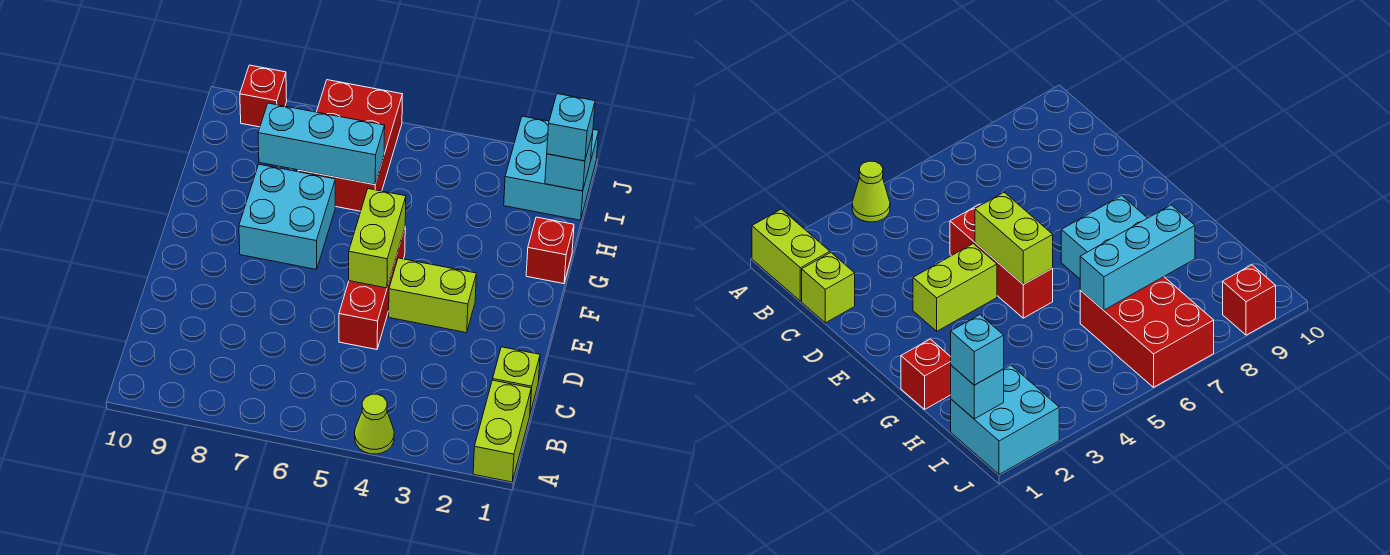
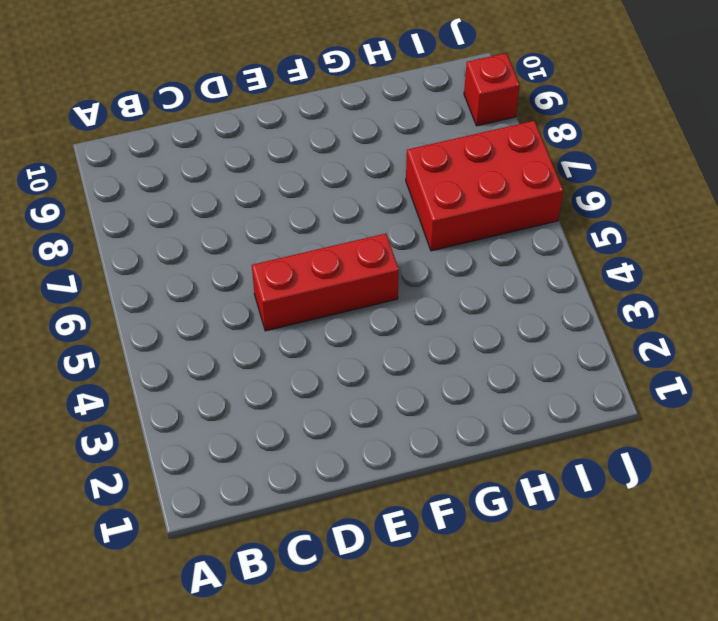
none -> lime 1x2 brick [473,380,531,482]
none -> lime 1x1 cone [355,394,394,454]
none -> lime 1x1 brick [493,347,540,413]

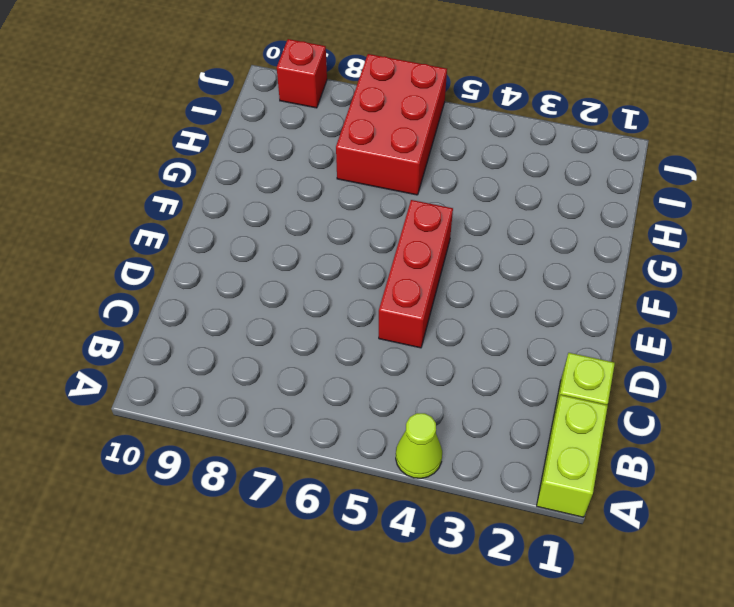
none -> lime 1x2 brick [389,258,476,333]
none -> cyan 2x2 brick [239,164,335,269]
none -> red 1x1 brick [526,217,574,284]

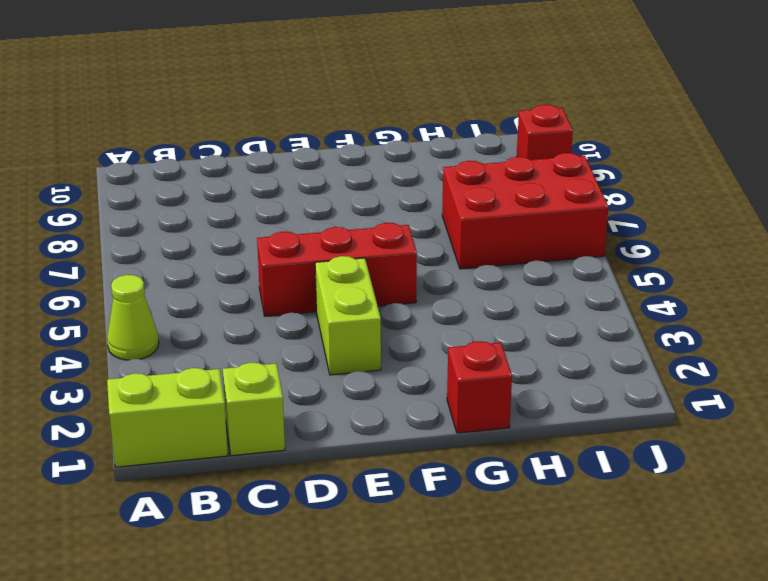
none -> cyan 2x2 brick [239,164,335,269]
none -> cyan 2x2 brick [504,116,599,220]
none -> lime 1x2 brick [349,189,406,288]

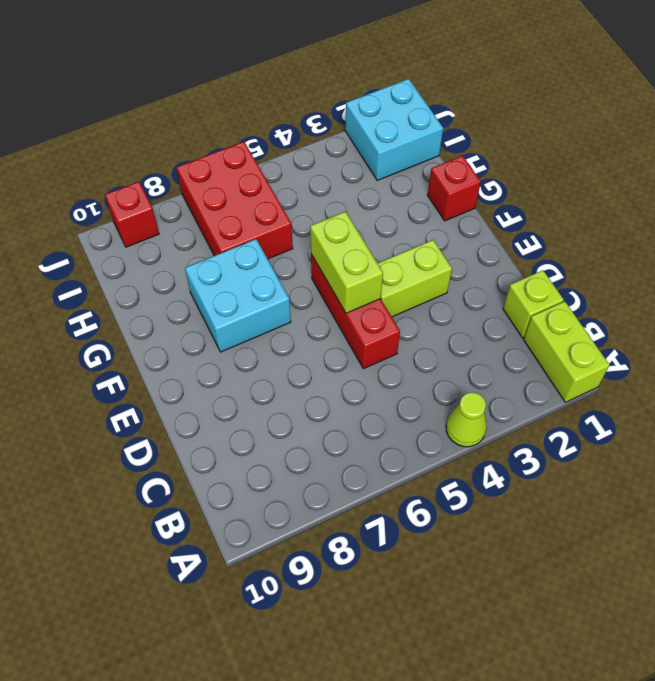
none -> cyan 1x3 brick [258,103,385,185]
none -> cyan 1x1 brick [545,133,593,191]
none -> cyan 1x1 brick [547,94,595,161]

